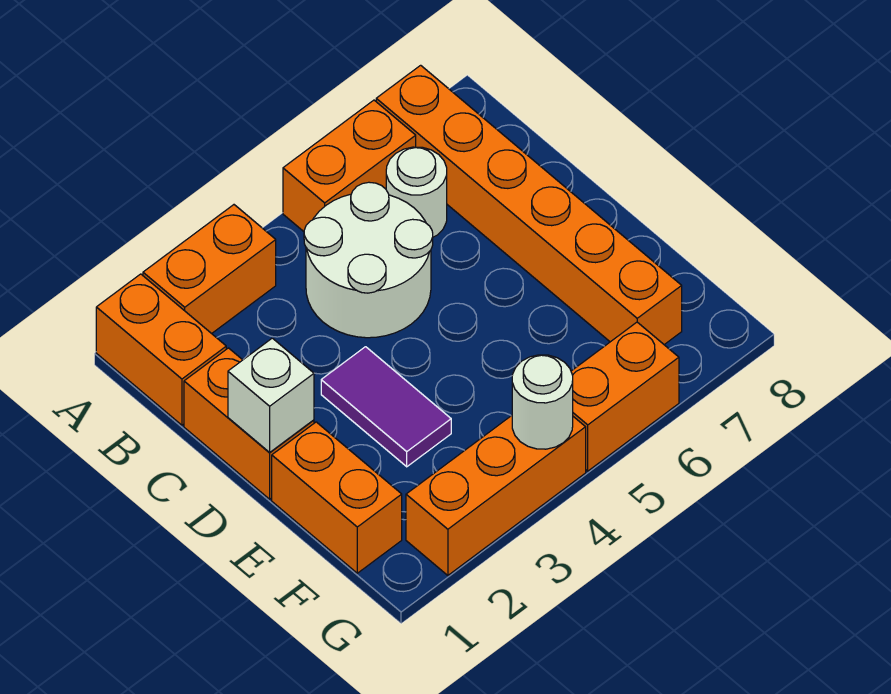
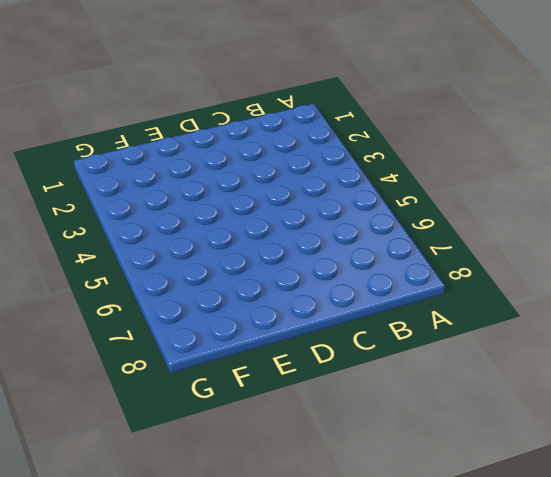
none -> orange 1x2 brick [96,274,226,425]
none -> orange 1x2 brick [143,205,276,334]
none -> orange 1x2 brick [283,100,416,231]

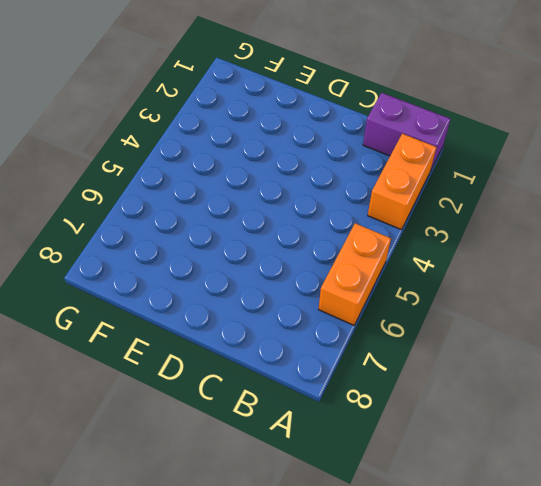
purple 1x2 brick [363,93,451,171] -> orange 1x2 brick [96,274,226,425]
none -> orange 1x6 brick [376,65,682,345]
none -> white 2x2 round brick [304,182,433,338]
none -> white 1x1 round brick [386,147,447,237]

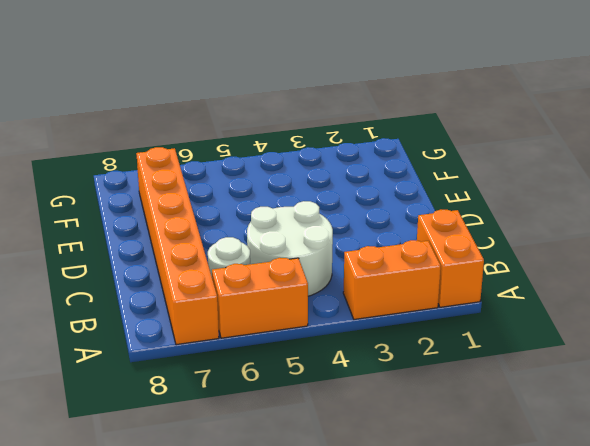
none -> orange 1x2 brick [184,348,314,499]
none -> purple 1x2 tile [321,347,451,467]
none -> orange 1x2 brick [272,422,402,573]

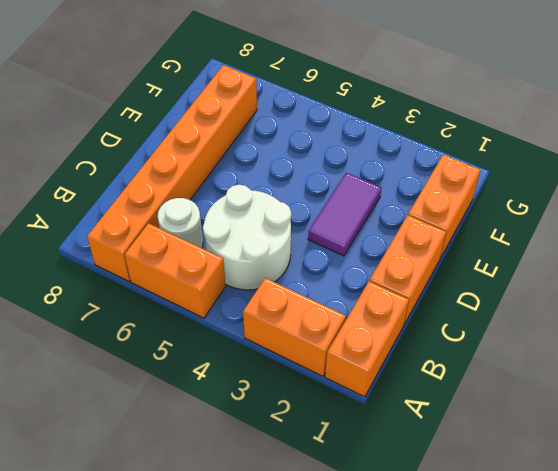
none -> orange 1x3 brick [406,416,586,575]
none -> orange 1x2 brick [571,322,679,471]
none -> white 1x1 brick [228,338,314,453]

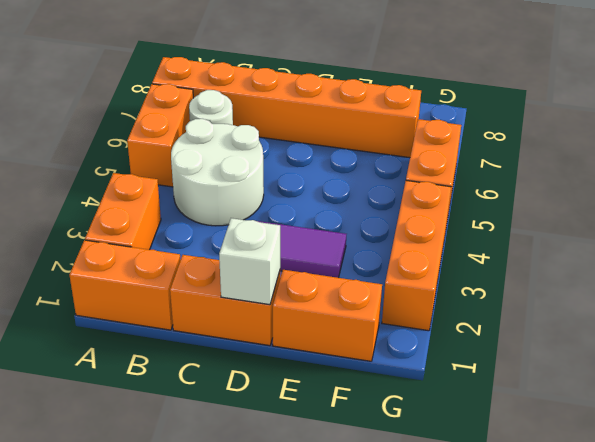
none -> white 1x1 round brick [512,355,573,449]

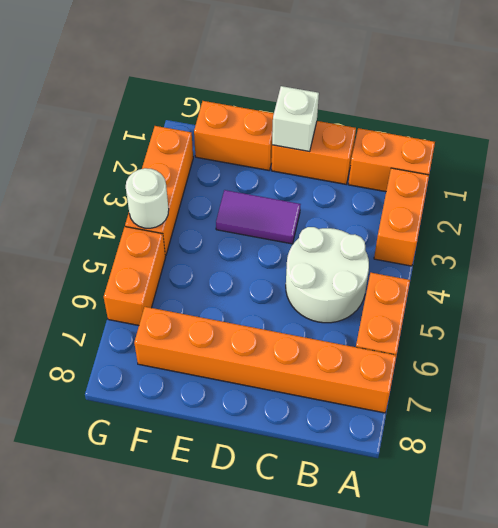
none -> white 1x1 round brick [386,147,447,237]

